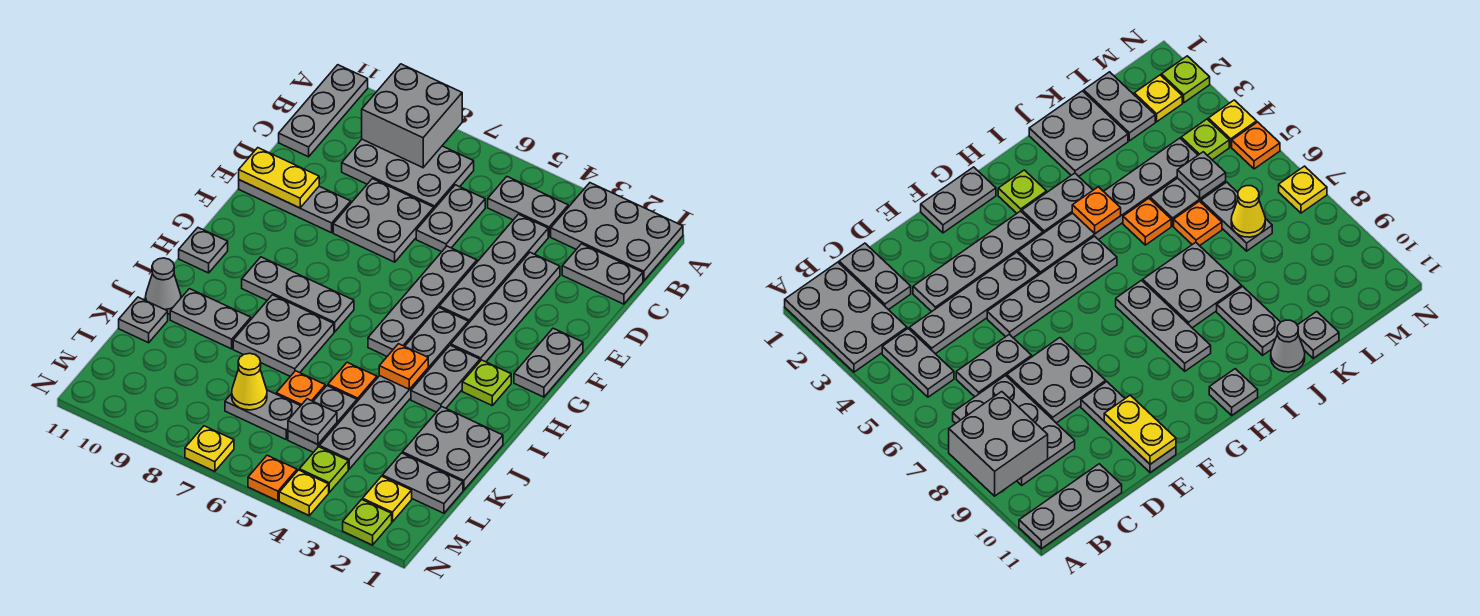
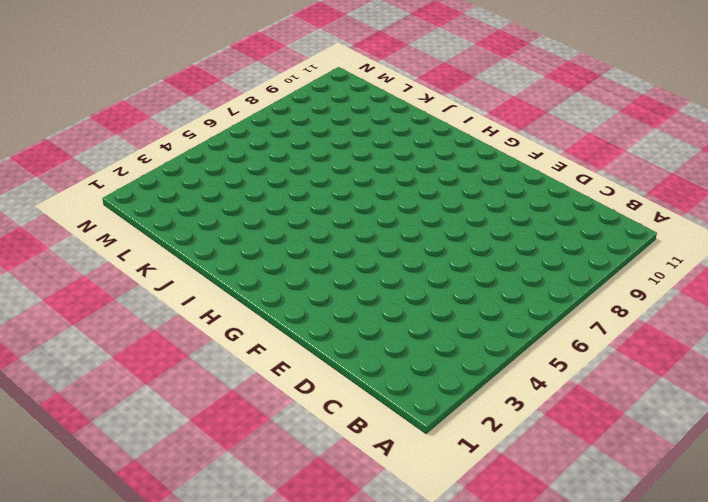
none -> grey 2x3 plate [551,183,683,281]
none -> grey 1x3 plate [279,65,368,157]
none -> grey 1x2 plate [488,177,568,237]
none -> grey 2x3 plate [342,139,474,209]

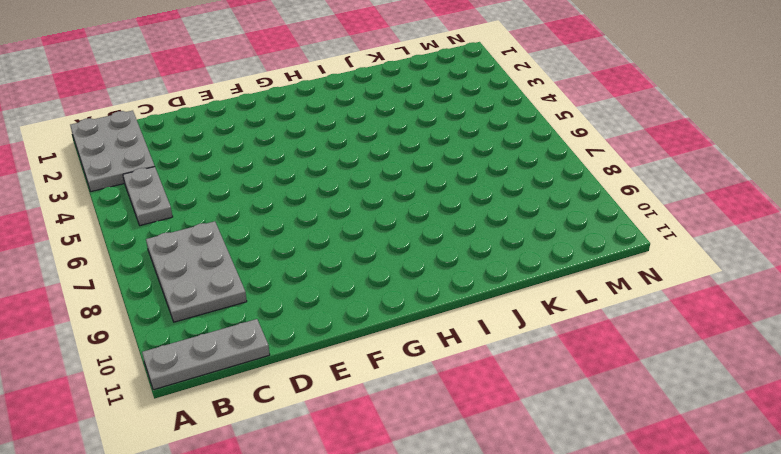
none -> grey 1x2 plate [562,244,643,304]
none -> grey 1x4 plate [439,214,548,323]
none -> grey 1x2 plate [416,185,485,252]
none -> grey 1x4 plate [451,252,560,362]

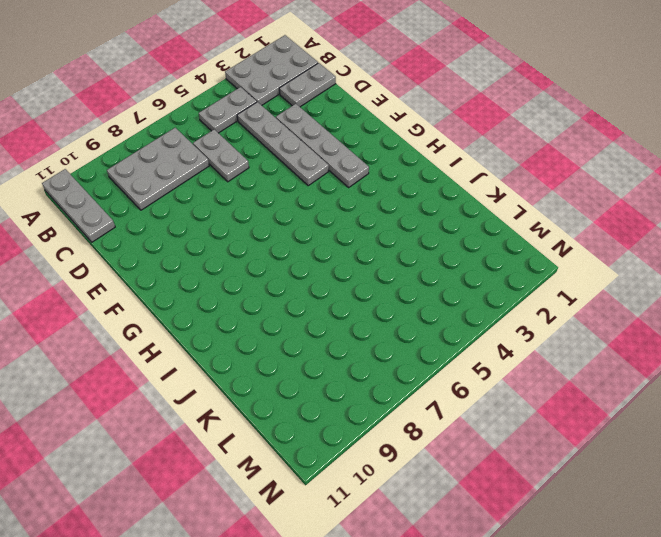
none -> grey 2x2 plate [333,179,434,262]
none -> grey 1x4 plate [368,246,477,356]
none -> grey 1x3 plate [239,180,351,233]
none -> grey 1x2 plate [514,328,583,397]

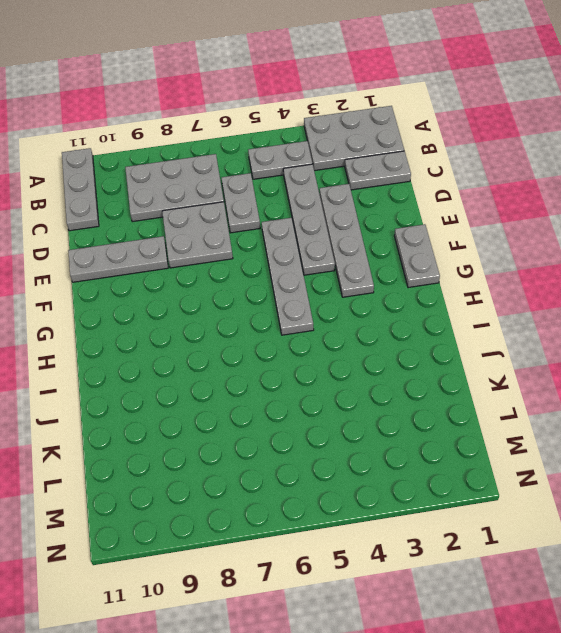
none -> grey 1x6 plate [319,307,468,469]
none -> lime 1x1 plate [462,360,511,405]
none -> grey 1x2 plate [411,345,480,412]
none -> grey 1x3 plate [242,257,354,332]

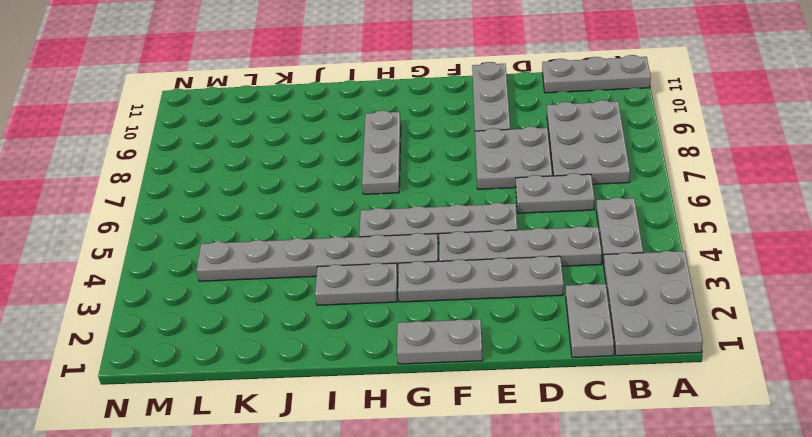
none -> lime 1x1 plate [462,360,511,405]
none -> grey 1x1 plate [179,228,228,273]
none -> grey 2x2 plate [233,295,334,376]
none -> grey 2x2 plate [402,407,503,490]

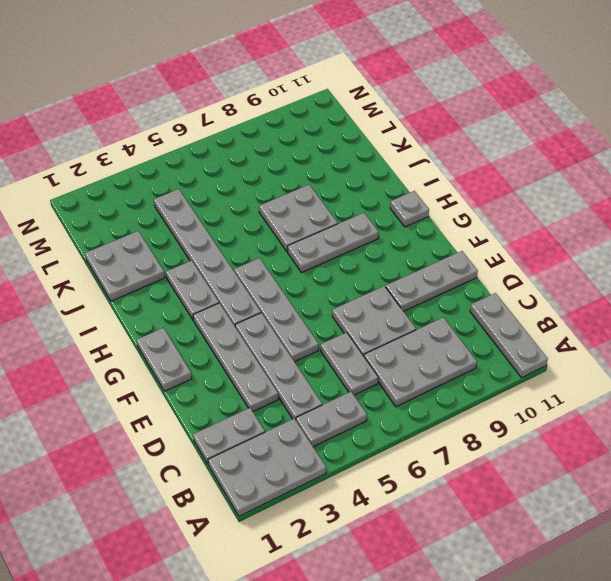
none -> lime 1x1 plate [462,360,511,405]
none -> orange 1x1 plate [328,362,377,401]
none -> grey 1x2 plate [170,289,251,349]
none -> grey 1x1 cone [146,258,181,314]

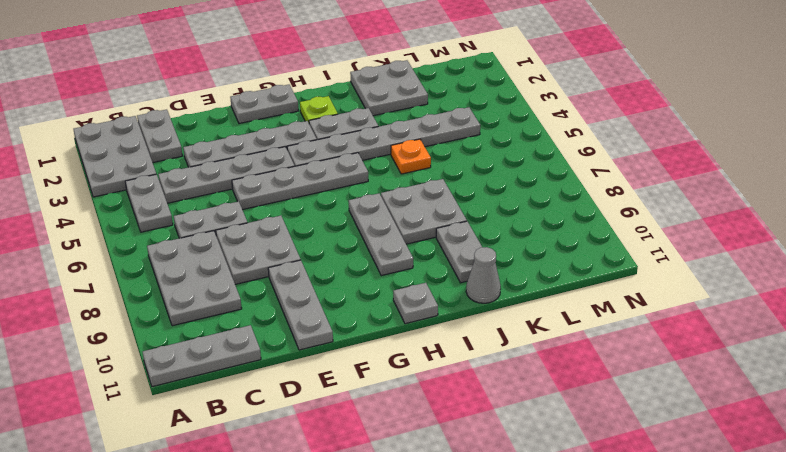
none -> grey 1x2 plate [288,386,357,452]
none -> orange 1x1 plate [276,371,325,406]
none -> grey 1x1 plate [119,297,168,343]
none -> grey 1x2 plate [382,453,463,513]

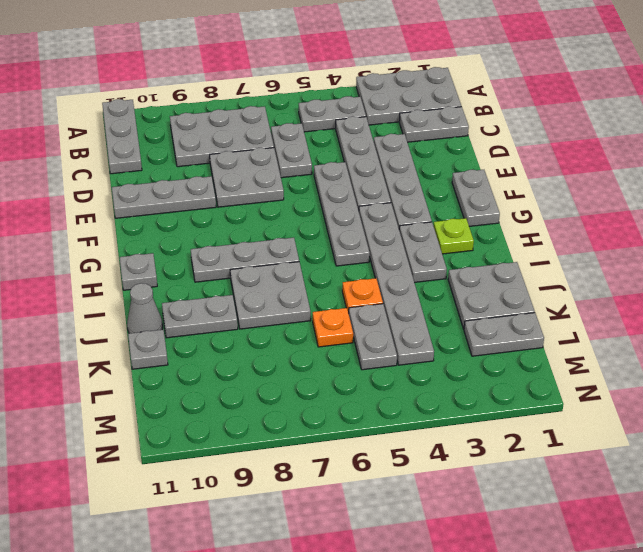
none -> grey 1x2 plate [225,390,300,439]
none -> yellow 1x1 plate [362,476,412,522]
none -> lime 1x1 plate [299,447,348,492]
none -> lime 1x1 plate [343,499,392,545]

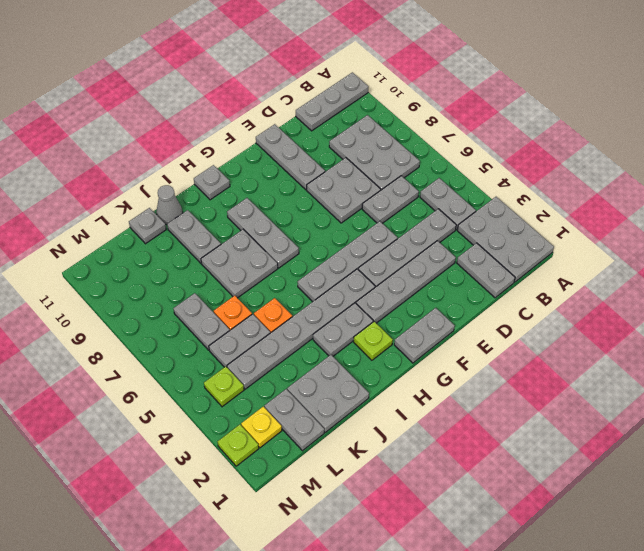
none -> yellow 1x1 plate [279,470,329,515]
none -> orange 1x1 plate [248,455,297,501]
none -> yellow 1x1 plate [185,426,234,471]
none -> grey 2x2 brick [362,64,462,168]

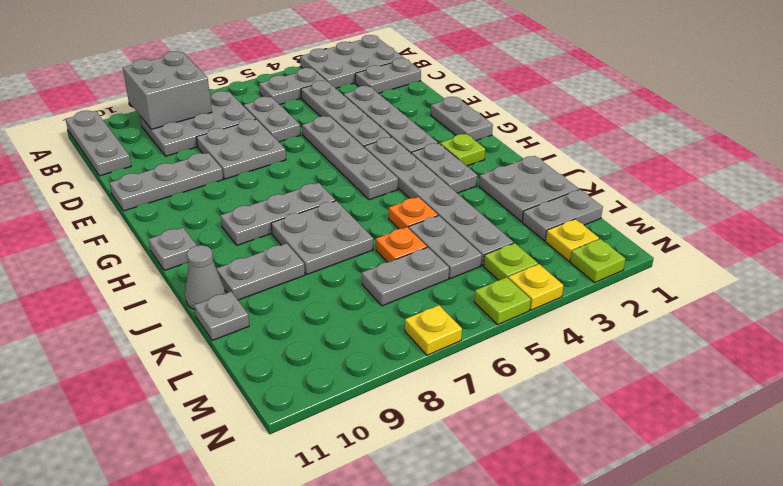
lime 1x1 plate [474,277,531,325] -> orange 1x1 plate [248,455,297,501]
none -> yellow 1x2 plate [239,148,319,208]
none -> orange 1x1 plate [379,344,428,389]
none -> grey 1x1 plate [288,399,337,444]
none -> yellow 1x1 cone [232,353,267,410]

